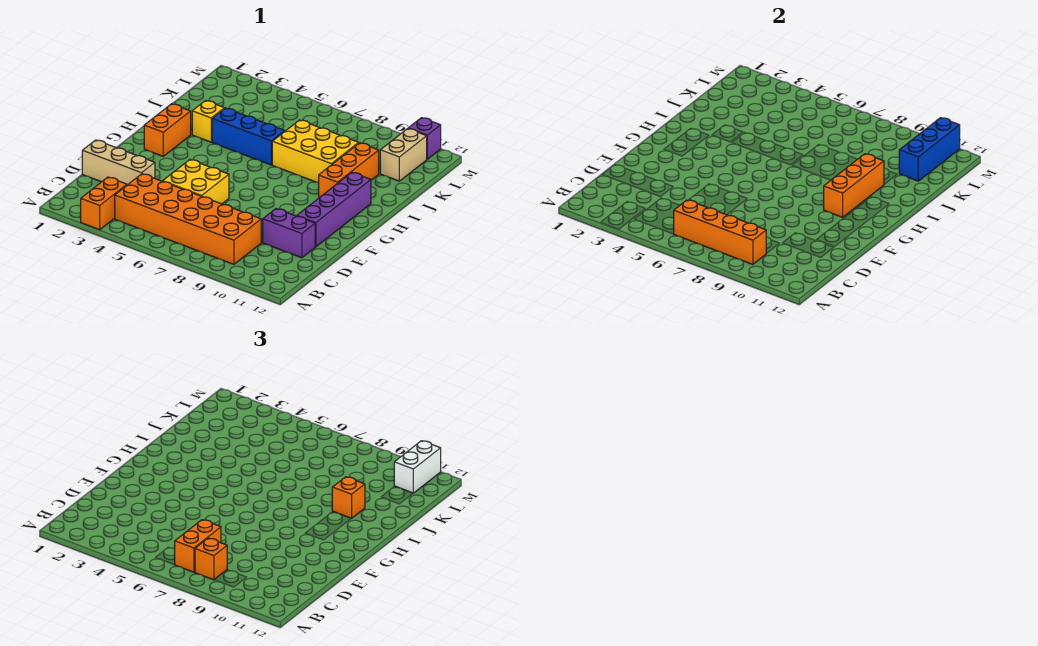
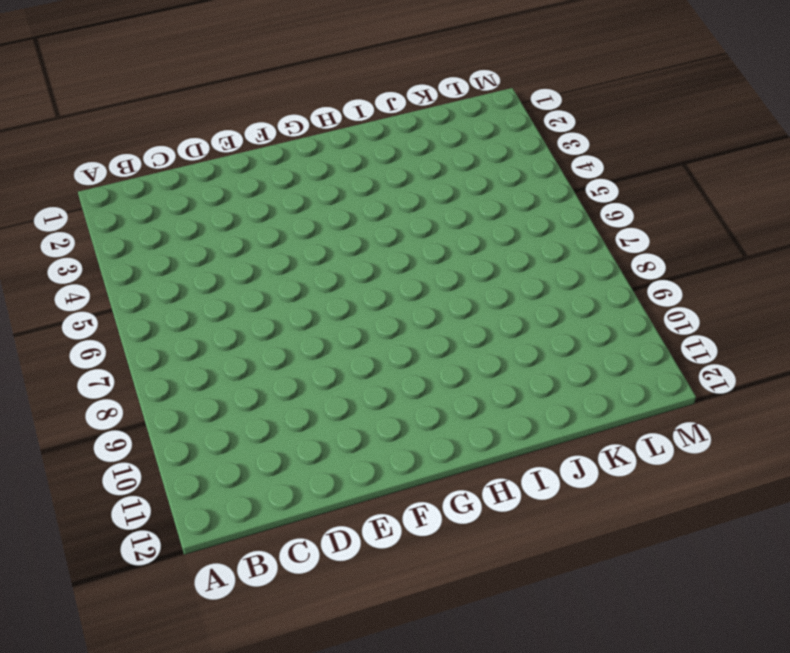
none -> orange 1x2 brick [81,177,127,230]
none -> orange 2x6 brick [115,174,261,264]
none -> tan 1x3 brick [82,140,155,185]

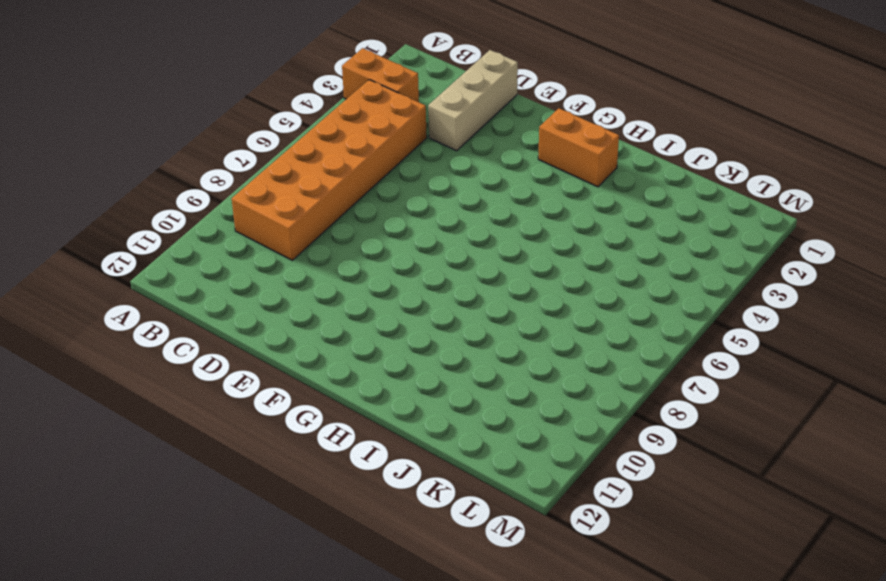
none -> yellow 2x2 brick [163,160,229,204]
none -> purple 1x2 brick [263,209,315,258]
none -> purple 1x4 brick [297,172,371,247]

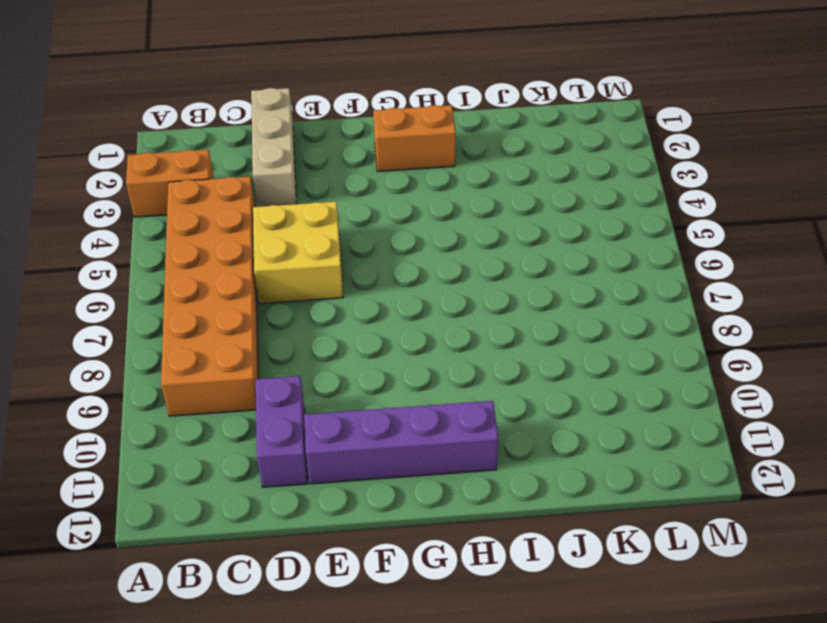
none -> orange 1x3 brick [319,143,379,198]
none -> yellow 1x1 brick [192,101,225,142]
none -> blue 1x3 brick [212,108,285,165]

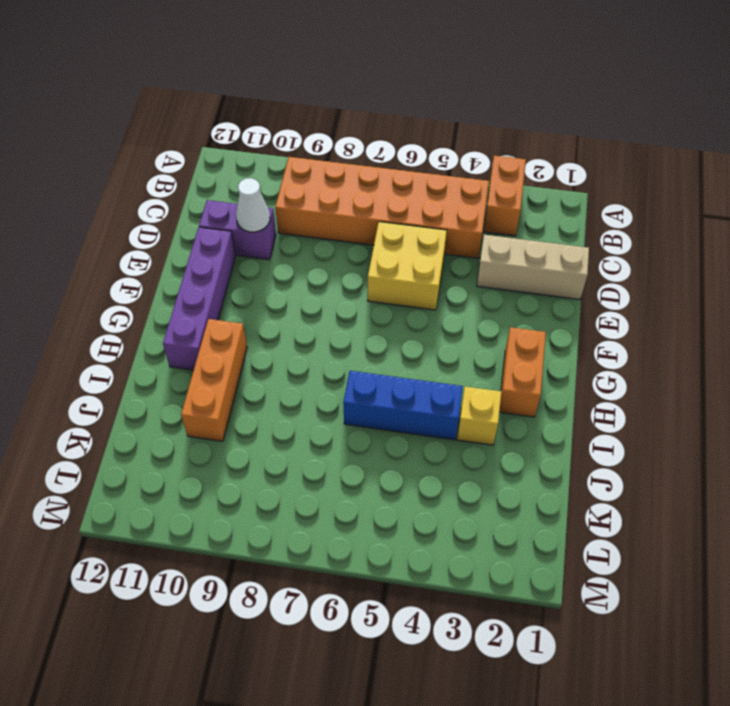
white 1x1 cone [236,178,270,232] -> none
none -> yellow 2x3 brick [272,120,359,183]
none -> tan 1x2 brick [380,129,427,181]
none -> purple 1x1 brick [408,118,441,159]

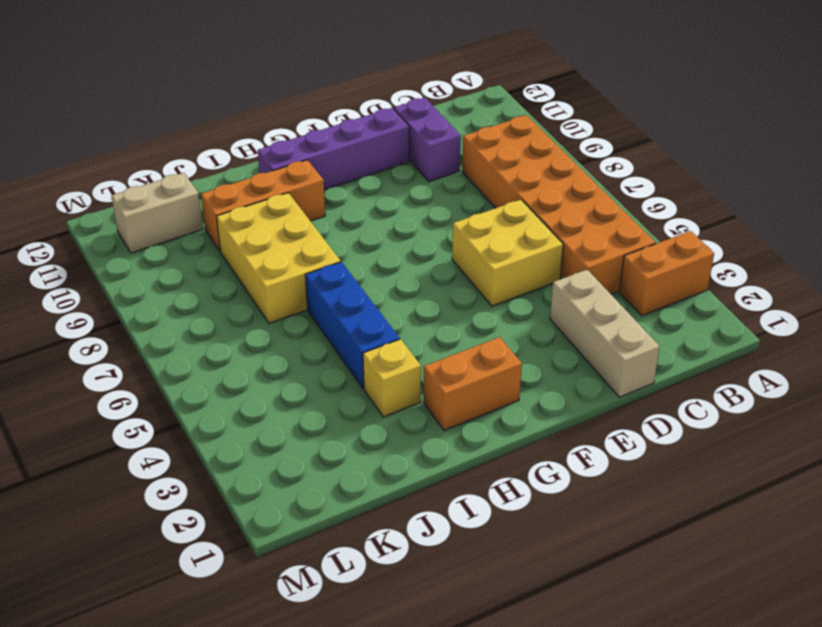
none -> purple 1x1 brick [408,118,441,159]
none -> orange 1x4 brick [674,200,766,264]
none -> orange 1x3 brick [824,154,884,217]

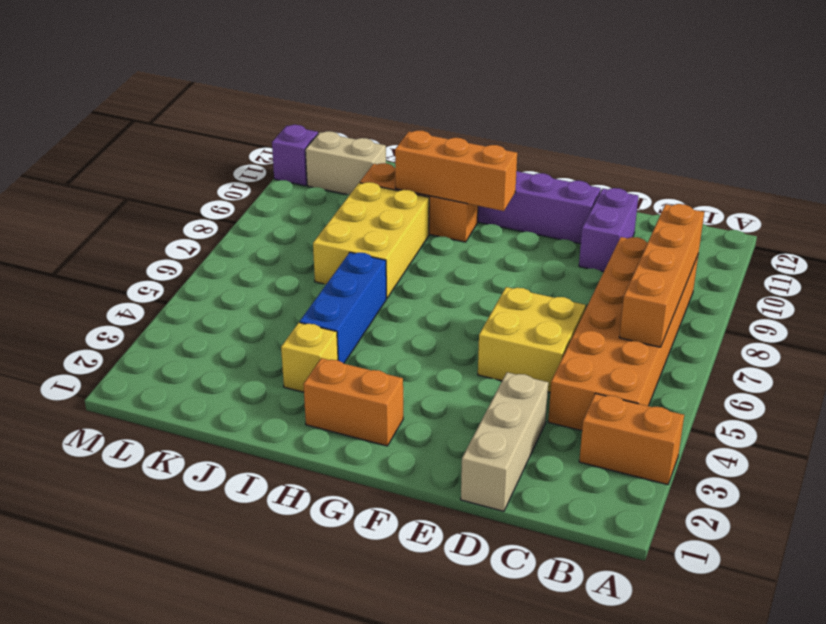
none -> blue 1x3 brick [899,118,960,181]
none -> orange 1x2 brick [175,520,221,572]
none -> orange 1x1 brick [195,538,227,580]

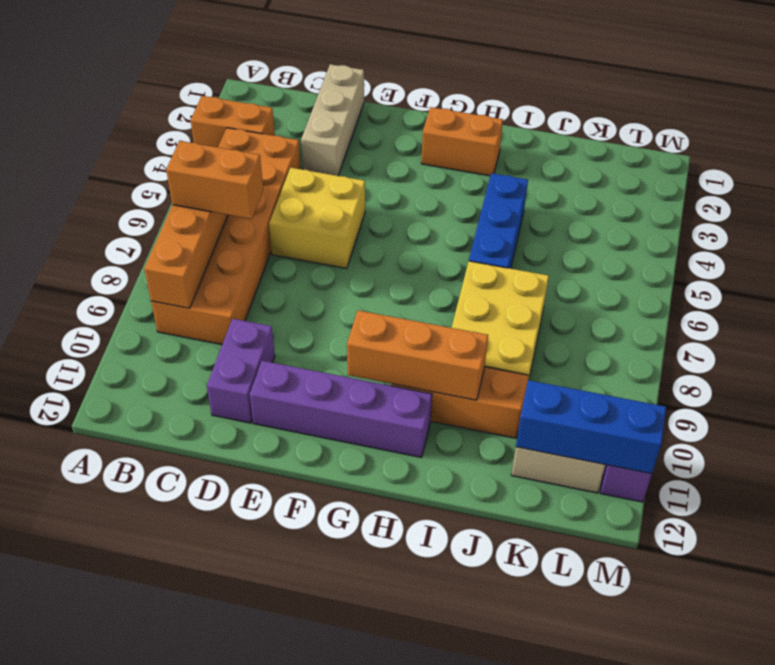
none -> yellow 1x1 brick [192,101,225,142]
none -> orange 1x1 brick [195,538,227,580]
none -> orange 1x1 brick [332,477,365,518]

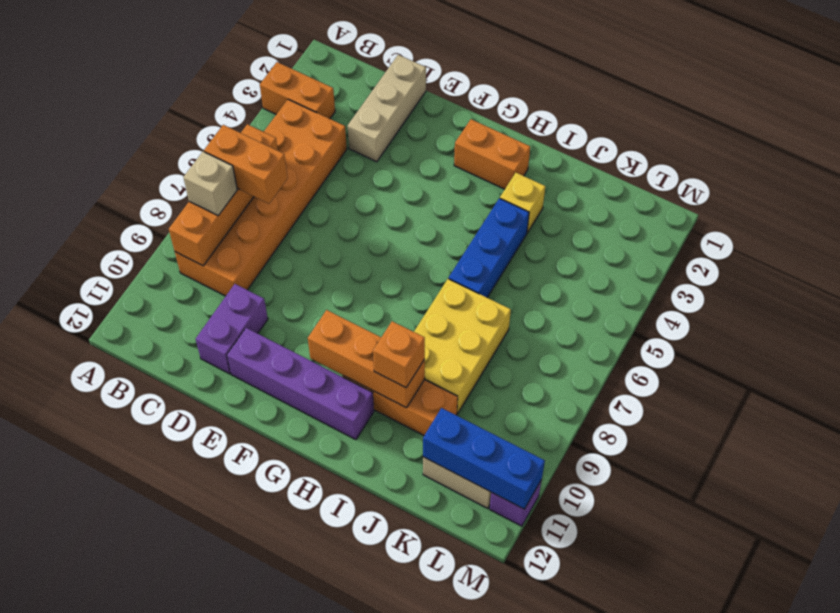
tan 1x1 brick [183,152,237,216] -> orange 1x1 brick [195,538,227,580]
none -> yellow 2x2 brick [163,160,229,204]
none -> white 1x2 brick [394,441,441,493]

